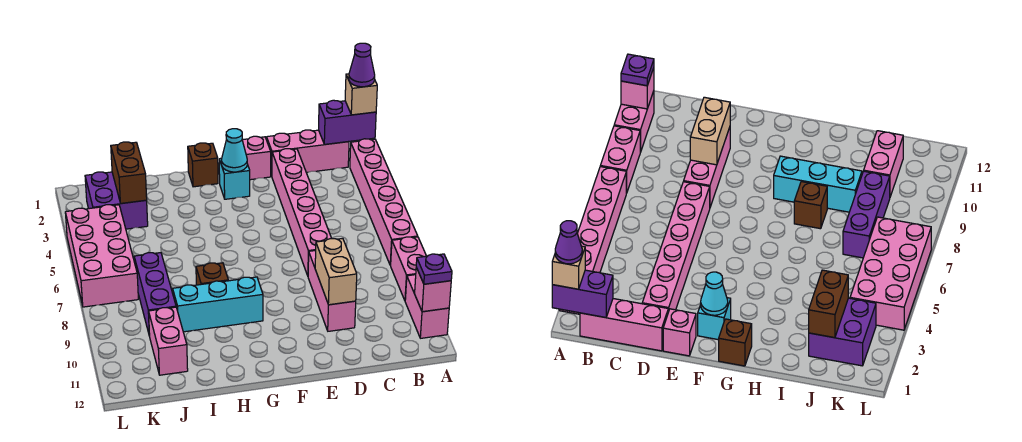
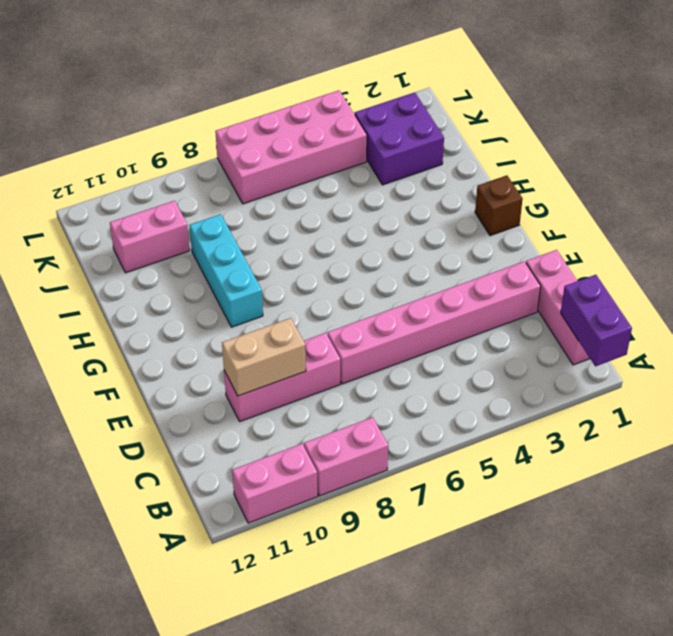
none -> pink 1x6 brick [350,139,418,265]
none -> pink 1x1 brick [242,136,271,180]
none -> cyan 1x1 brick [219,158,250,199]

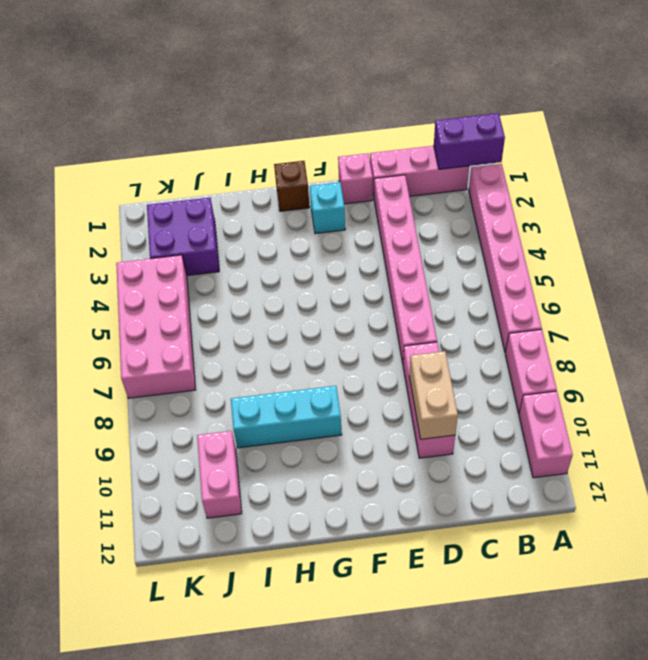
none -> brown 1x1 brick [196,263,228,285]
none -> purple 1x3 brick [134,253,176,336]
none -> pink 1x1 brick [415,268,451,312]

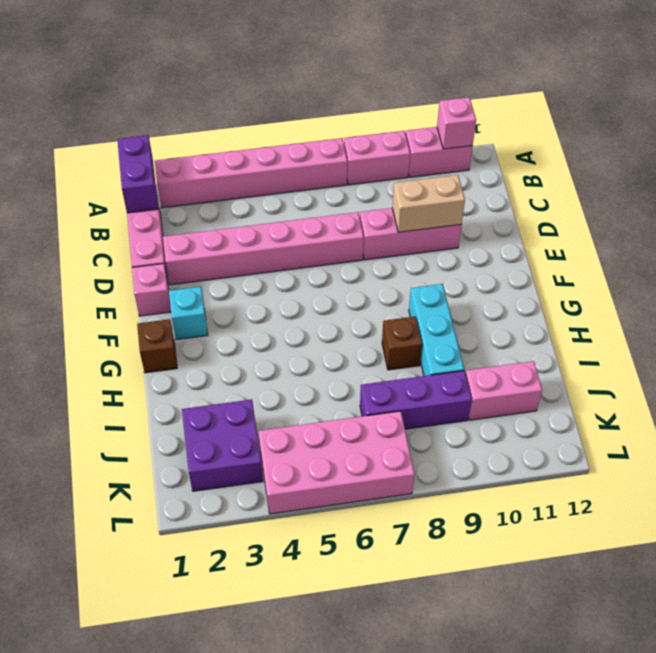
none -> cyan 1x1 cone [222,129,247,172]
none -> brown 1x2 brick [111,142,147,204]
none -> tan 1x1 brick [345,74,377,115]

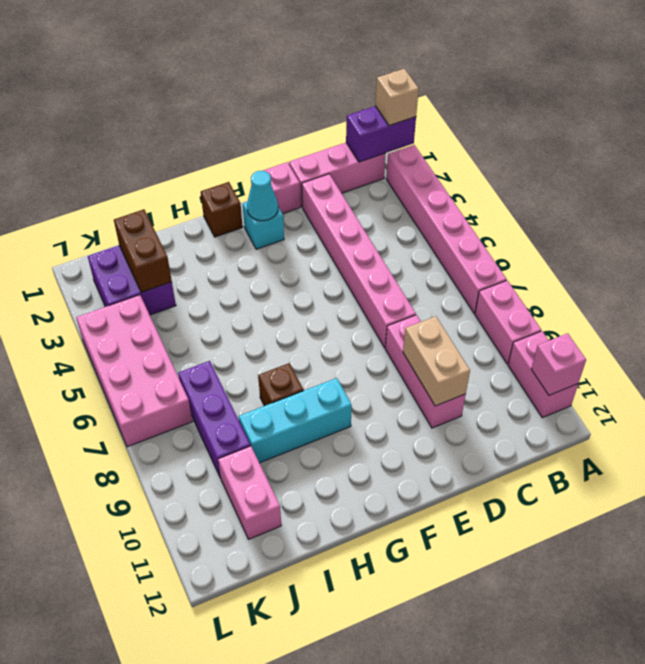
none -> purple 1x1 plate [416,254,452,284]
none -> purple 1x1 cone [349,43,375,87]

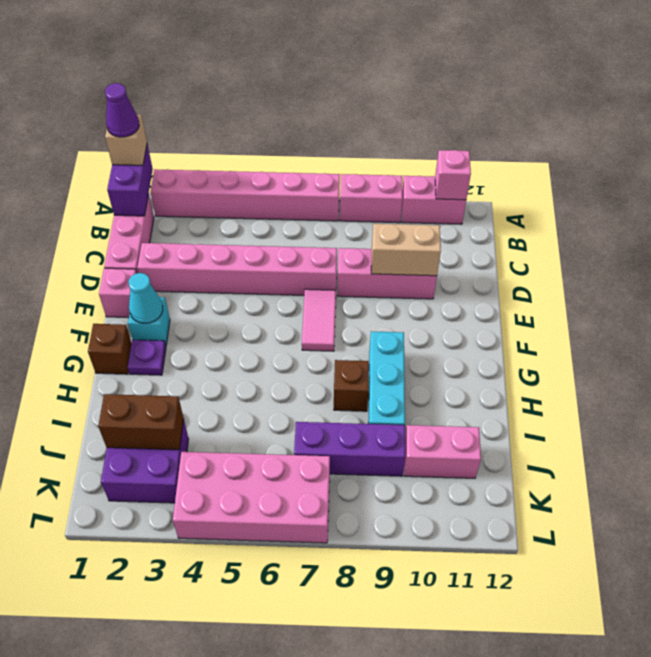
pink 1x2 tile [302,289,336,351] -> none
purple 1x1 plate [128,340,166,375] -> purple 1x1 plate moved to [416,254,452,284]

